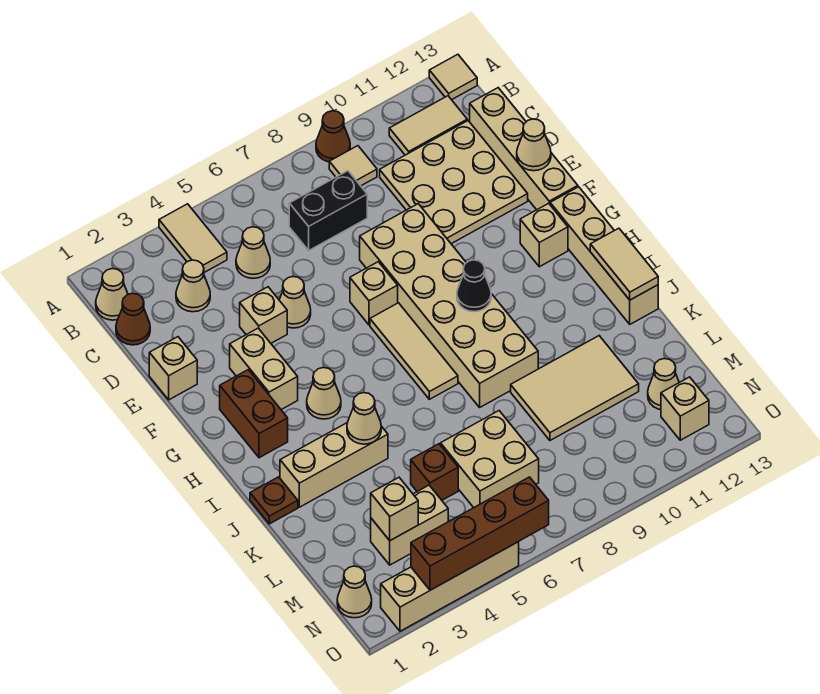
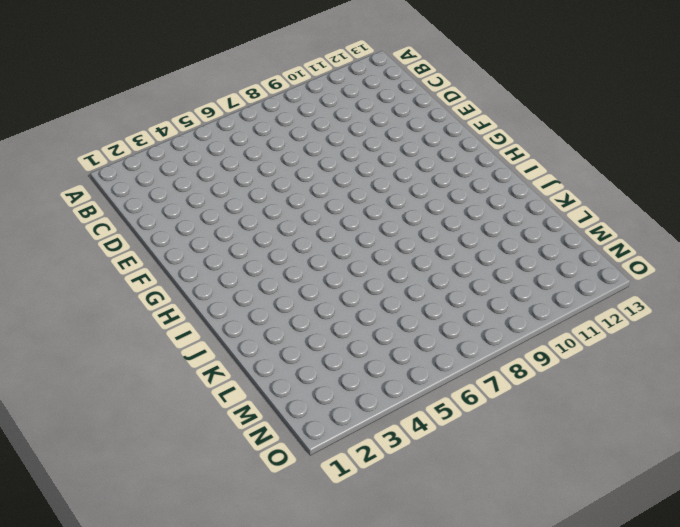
none -> tan 1x2 tile [159,204,227,272]
none -> brown 1x1 cone [316,111,350,162]
none -> tan 1x1 tile [429,54,477,100]
none -> tan 1x1 cone [96,269,128,320]

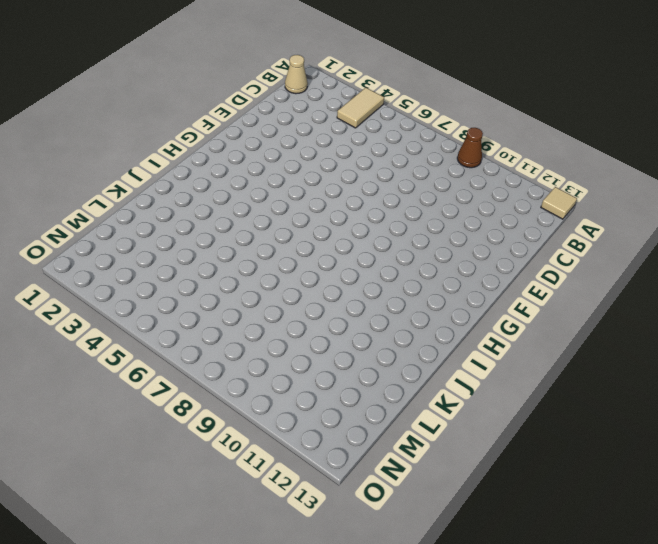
none -> tan 1x1 tile [329,146,377,186]
none -> tan 1x2 tile [389,96,467,155]
none -> brown 1x1 cone [116,293,150,345]
none -> tan 1x1 cone [176,260,210,312]

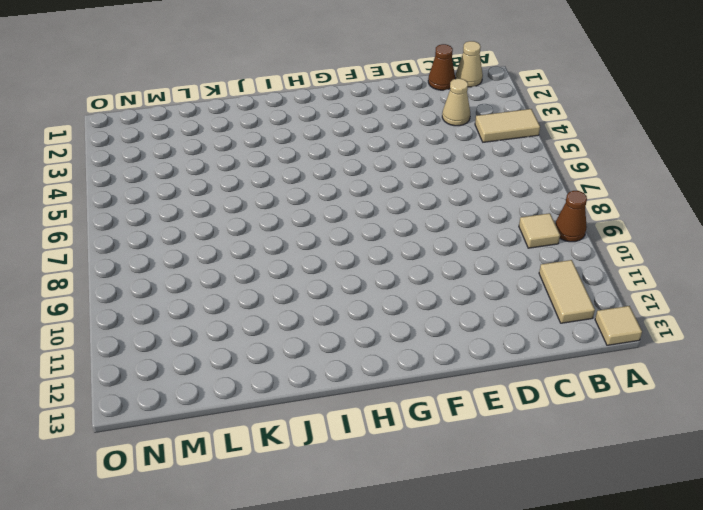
none -> tan 1x1 cone [236,227,270,279]
none -> black 1x2 brick [289,171,367,250]
none -> tan 3x3 plate [380,121,528,244]
none -> tan 1x4 brick [470,88,578,210]

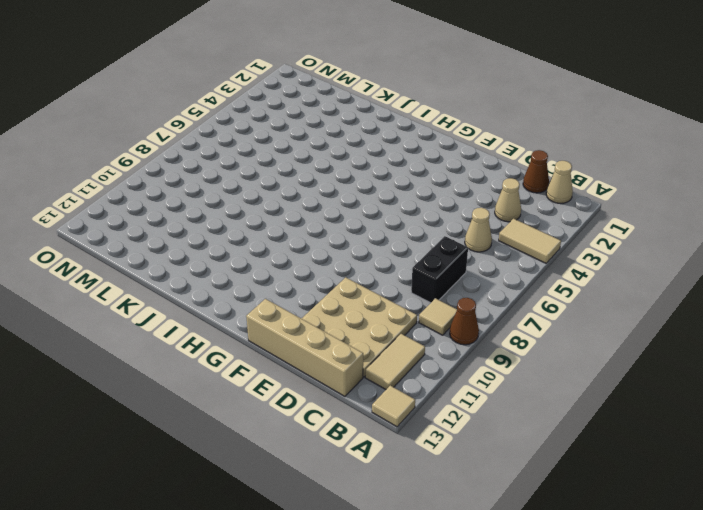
none -> tan 1x1 brick [149,337,197,400]
none -> tan 1x1 brick [240,287,287,343]
none -> tan 1x1 cone [279,277,311,328]
none -> tan 2x6 brick [360,204,538,407]

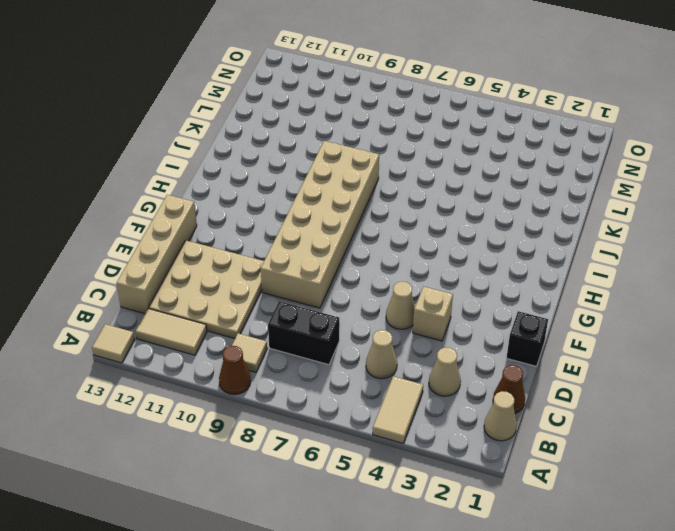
black 1x1 brick [507,311,548,366] -> tan 1x1 brick [149,337,197,400]
none -> tan 1x2 brick [230,328,298,410]
none -> tan 1x1 brick [350,262,398,325]
none -> brown 1x2 brick [220,370,288,458]
none -> tan 1x3 tile [370,303,458,399]

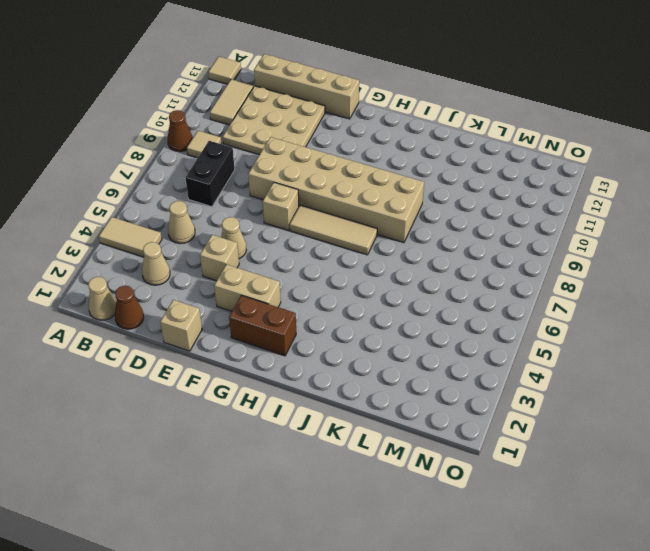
none -> tan 1x1 brick [520,203,568,267]
none -> tan 1x4 brick [550,187,658,324]
none -> tan 1x1 cone [307,368,341,419]
none -> brown 1x1 plate [250,477,298,524]

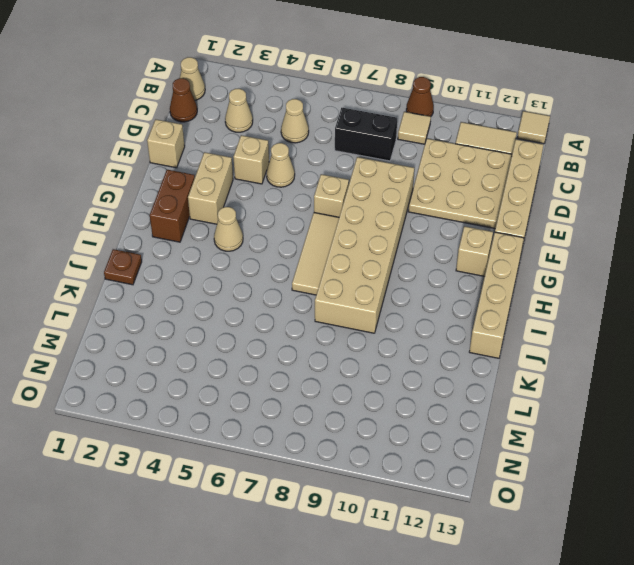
none -> tan 1x2 tile [159,204,227,272]
none -> tan 1x3 brick [280,422,388,507]
none -> tan 2x3 tile [511,336,639,440]
none -> brown 1x1 brick [411,444,458,500]

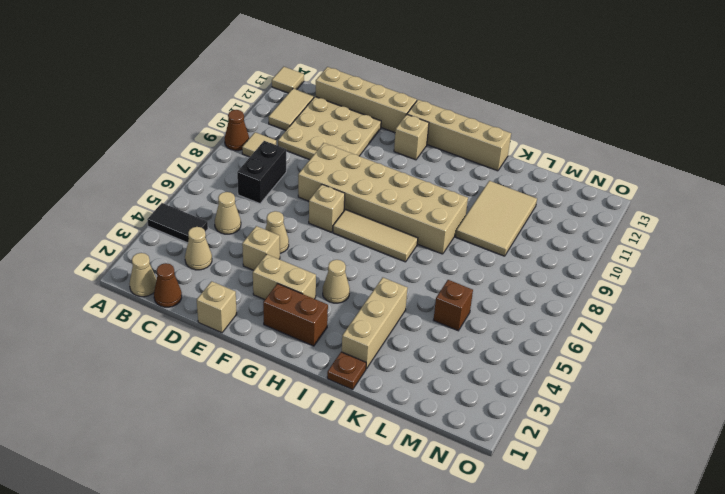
black 1x2 tile [147,203,208,243] -> tan 1x2 tile [159,204,227,272]
none -> tan 2x2 brick [441,411,539,508]
none -> tan 1x2 brick [371,485,448,565]
none -> tan 1x1 cone [648,359,679,410]
none -> tan 1x1 cone [337,566,372,618]

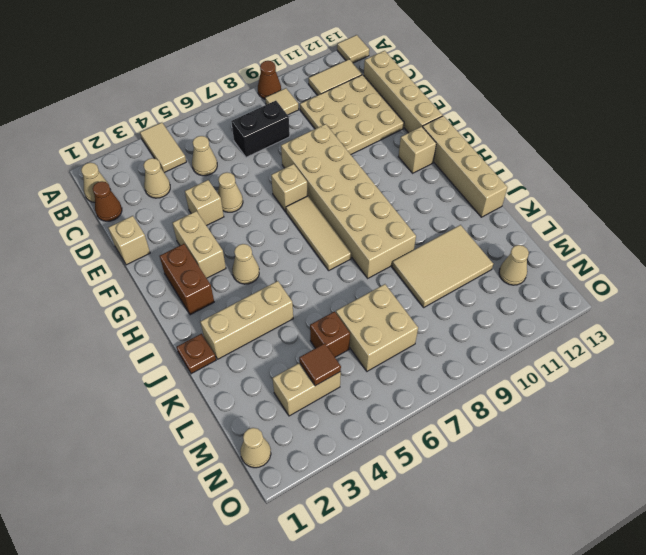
brown 1x1 tile [299,343,341,386] -> none
none -> tan 1x1 brick [661,377,709,440]
none -> tan 1x4 brick [381,542,519,631]
none -> tan 1x1 cone [517,119,551,171]
none -> black 1x1 cone [457,260,491,312]

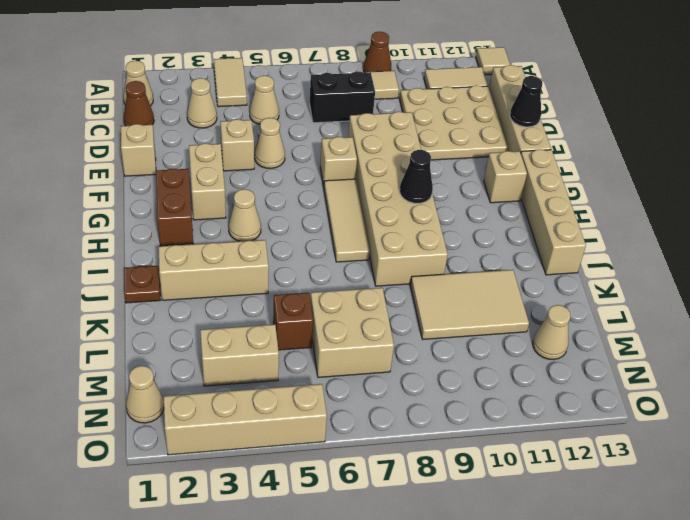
black 1x1 cone [510,76,542,127] -> tan 1x1 cone [517,119,551,171]
none -> tan 1x1 brick [661,377,709,440]
none -> tan 1x2 tile [590,228,658,300]
none -> tan 1x1 cone [347,393,381,444]
none -> tan 1x1 brick [371,478,418,541]

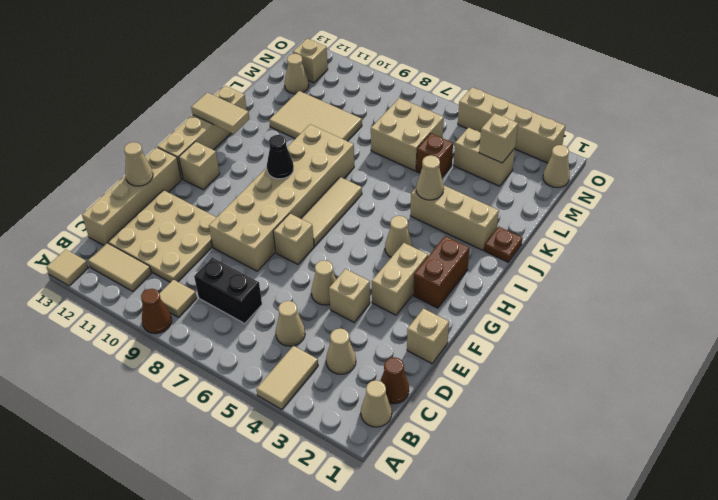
tan 1x2 tile [191,92,249,134] -> tan 1x2 tile turned to [590,228,658,300]
none -> brown 1x4 brick [411,477,549,590]

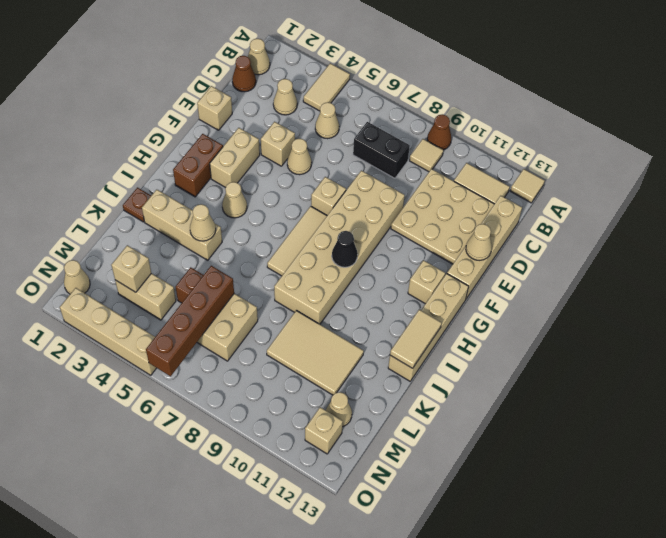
brown 1x4 brick [146,266,234,376] -> brown 1x4 brick turned to [411,477,549,590]

